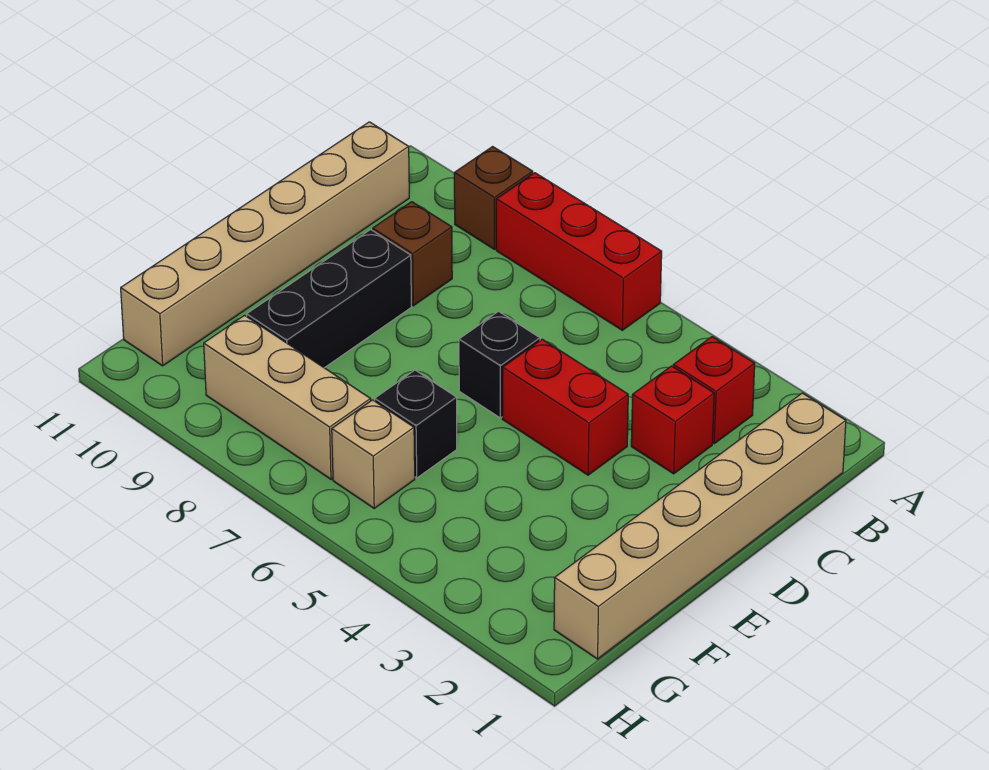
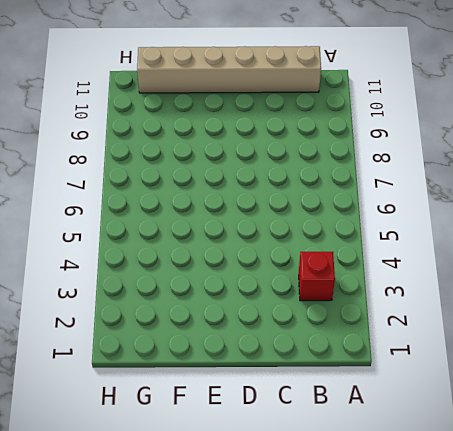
none -> red 1x3 brick [496,173,662,330]
none -> brown 1x1 brick [454,147,533,249]
none -> tan 1x6 brick [554,393,846,659]

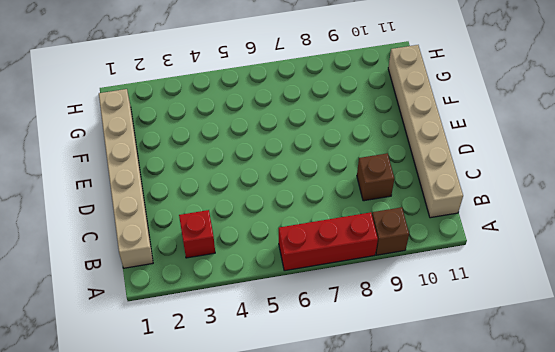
none -> red 1x1 brick [631,366,714,474]
none -> red 1x2 brick [502,339,628,475]
none -> black 1x1 brick [459,311,540,418]

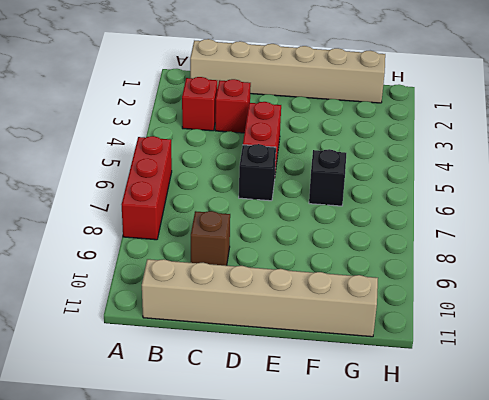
none -> brown 1x1 brick [454,147,533,249]
none -> black 1x3 brick [247,230,411,368]
none -> tan 1x1 brick [332,400,415,508]

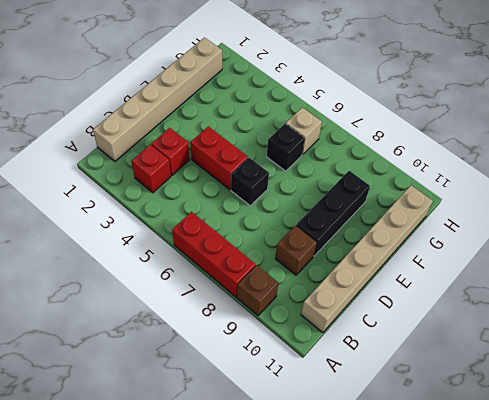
none -> tan 1x3 brick [204,315,371,479]

